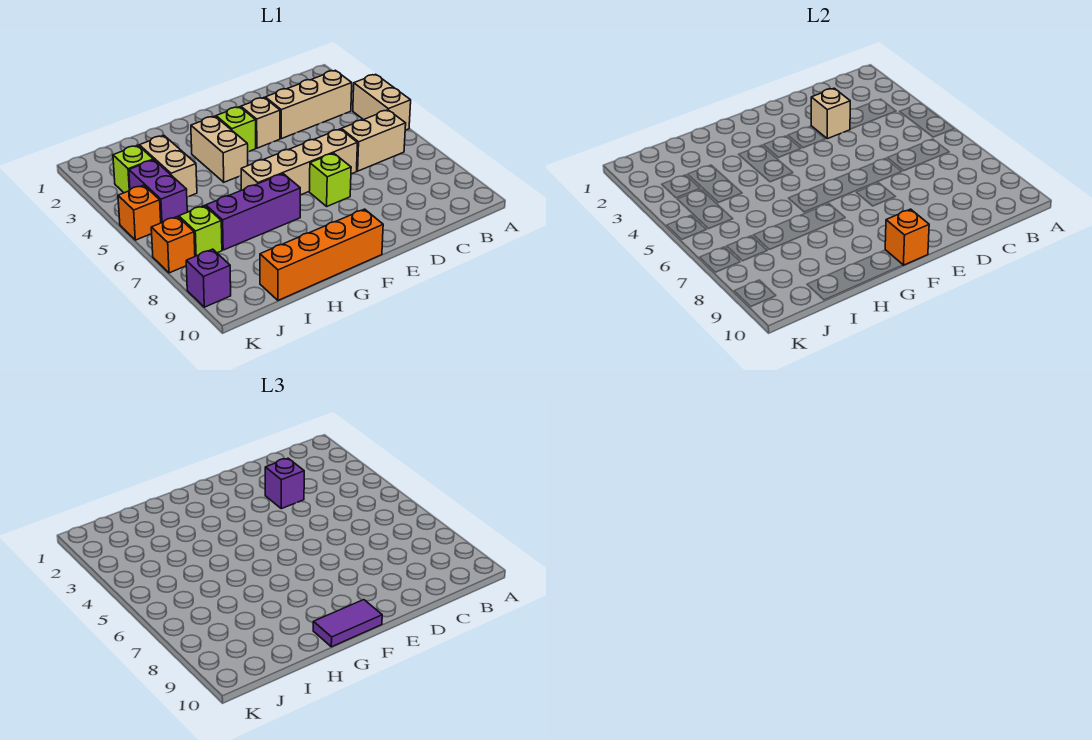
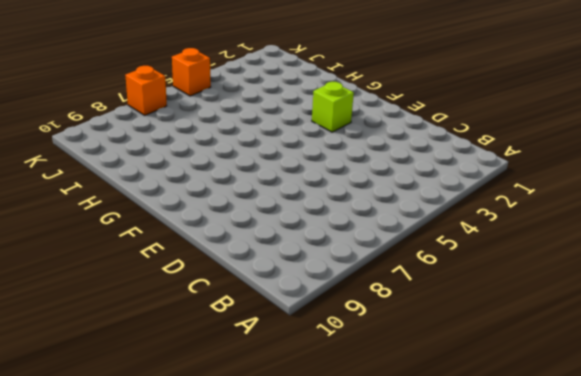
none -> tan 1x2 brick [353,74,411,130]
none -> tan 1x3 brick [265,70,352,139]
none -> tan 1x2 brick [341,110,406,171]

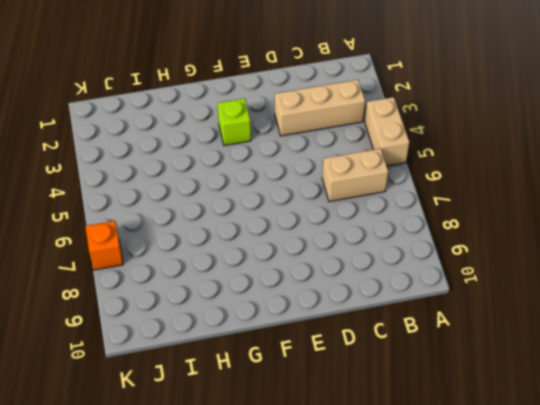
none -> tan 1x4 brick [241,129,357,195]
none -> tan 1x1 brick [241,98,280,148]
none -> lime 1x1 brick [309,153,351,206]

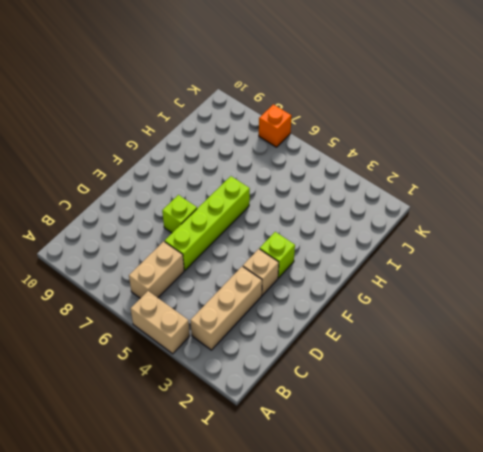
lime 1x4 brick [165,176,250,270] -> tan 1x4 brick [241,129,357,195]
none -> orange 1x4 brick [260,209,383,300]
none -> tan 1x2 brick [191,116,248,182]
none -> purple 1x3 brick [206,174,300,250]

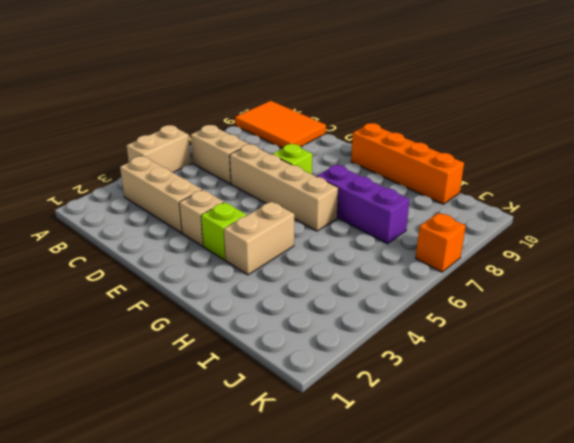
orange 2x3 tile [235,101,326,149] -> none
none -> tan 1x2 brick [139,135,197,197]
none -> lime 1x1 brick [113,145,153,193]
none -> purple 1x2 brick [129,160,187,223]

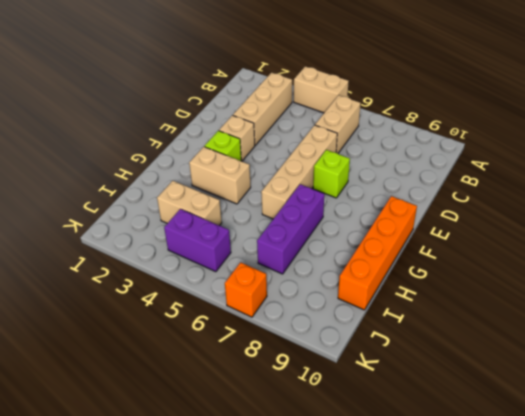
none -> lime 1x1 brick [113,145,153,193]
none -> lime 1x1 brick [179,206,222,256]
none -> orange 1x1 brick [118,185,161,240]

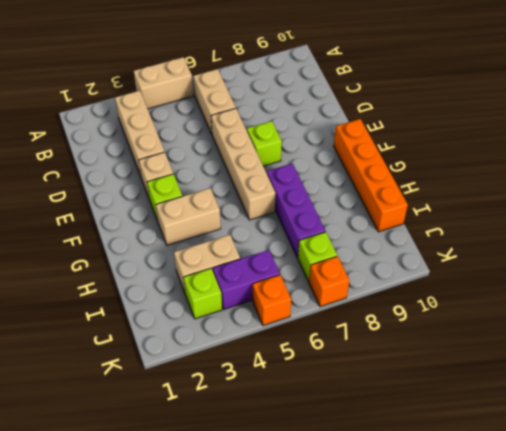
none -> purple 1x1 brick [186,249,231,307]
none -> tan 1x1 brick [811,88,850,139]
none -> orange 1x1 brick [885,209,929,265]

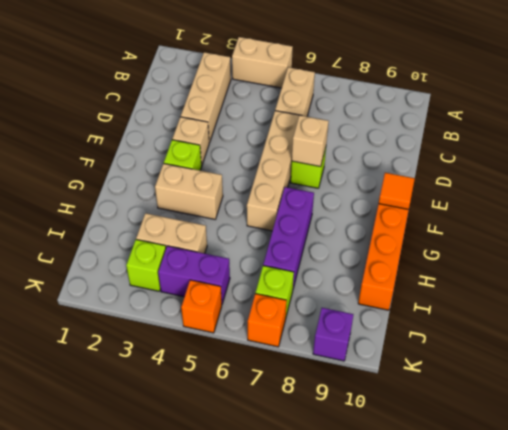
tan 1x1 brick [292,115,329,167] -> tan 1x1 brick moved to [811,88,850,139]
orange 1x1 tile [379,173,415,209] -> orange 1x1 brick [885,209,929,265]
none -> purple 1x1 brick [265,458,304,509]
none -> purple 1x2 tile [313,600,382,647]

